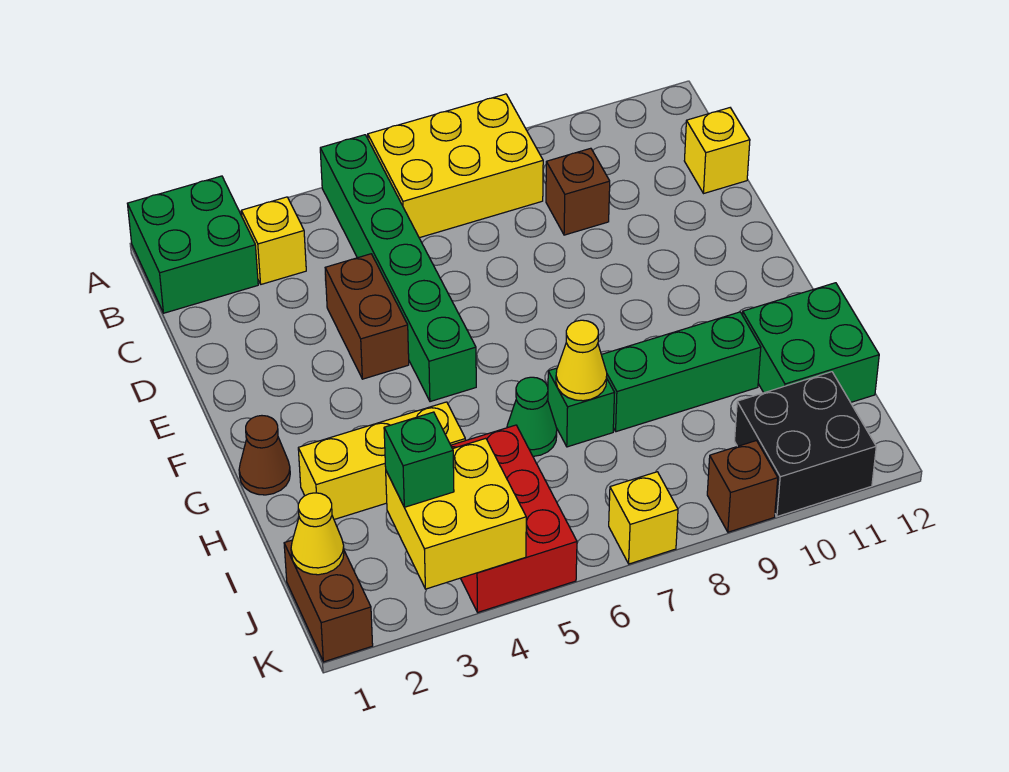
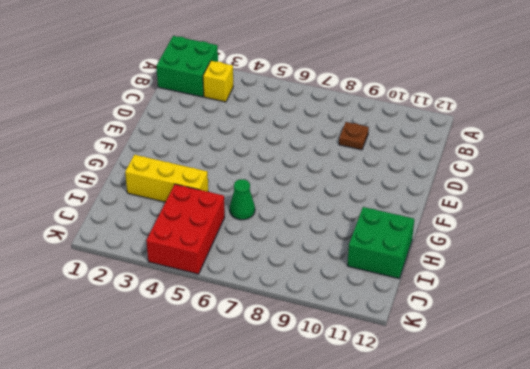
brown 1x1 plate [339,122,369,150] -> brown 1x1 brick [546,148,610,235]
none -> green 1x6 brick [320,135,476,402]
none -> yellow 2x3 brick [368,94,543,238]
none -> yellow 1x1 brick [684,108,750,194]

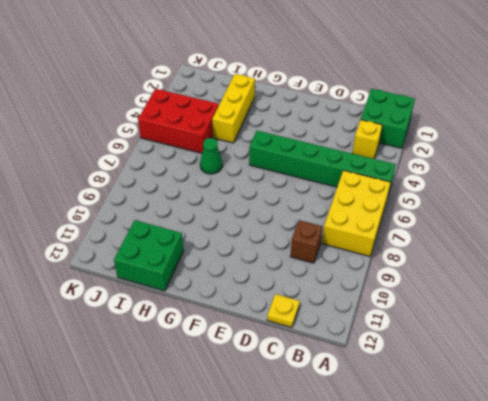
yellow 1x1 plate [267,294,300,327] -> yellow 1x1 brick [684,108,750,194]
none -> brown 1x2 brick [325,254,409,379]
none -> brown 1x1 cone [239,416,290,495]
none -> green 1x1 brick [548,368,614,447]

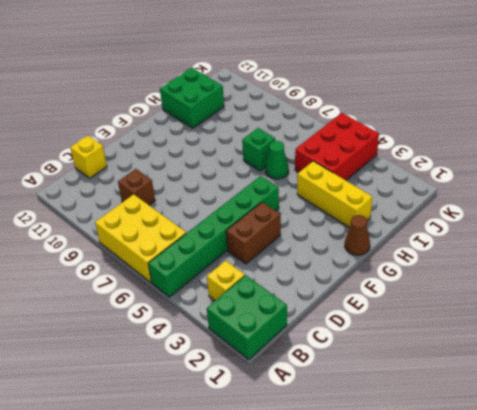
none -> green 1x3 brick [601,312,761,432]
none -> brown 1x2 brick [284,540,373,662]
none -> black 2x2 brick [735,372,876,517]

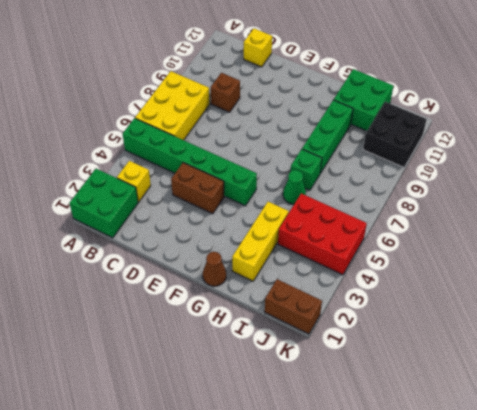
none -> yellow 1x1 brick [609,472,678,564]
none -> brown 1x1 brick [707,441,778,532]
none -> yellow 1x1 cone [556,320,607,401]

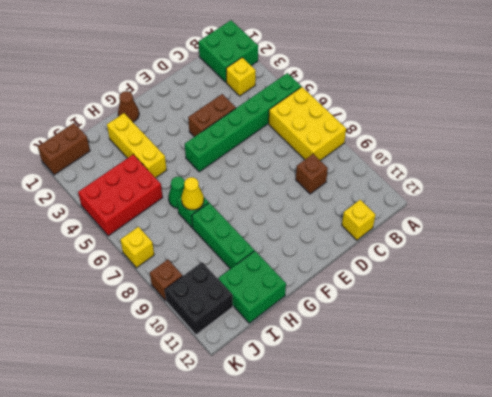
none -> yellow 1x1 cone [291,493,344,575]
none -> yellow 2x2 brick [386,438,526,589]
none -> green 1x1 brick [384,412,454,507]

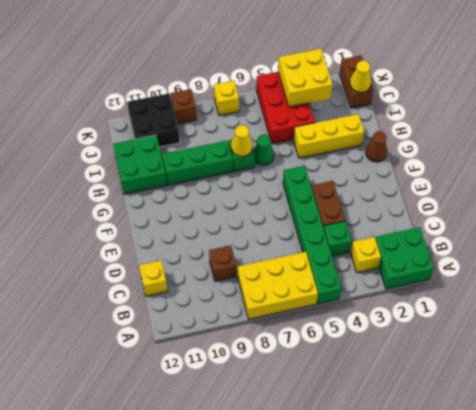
green 1x1 brick [324,221,352,256] -> green 1x1 brick moved to [384,412,454,507]

